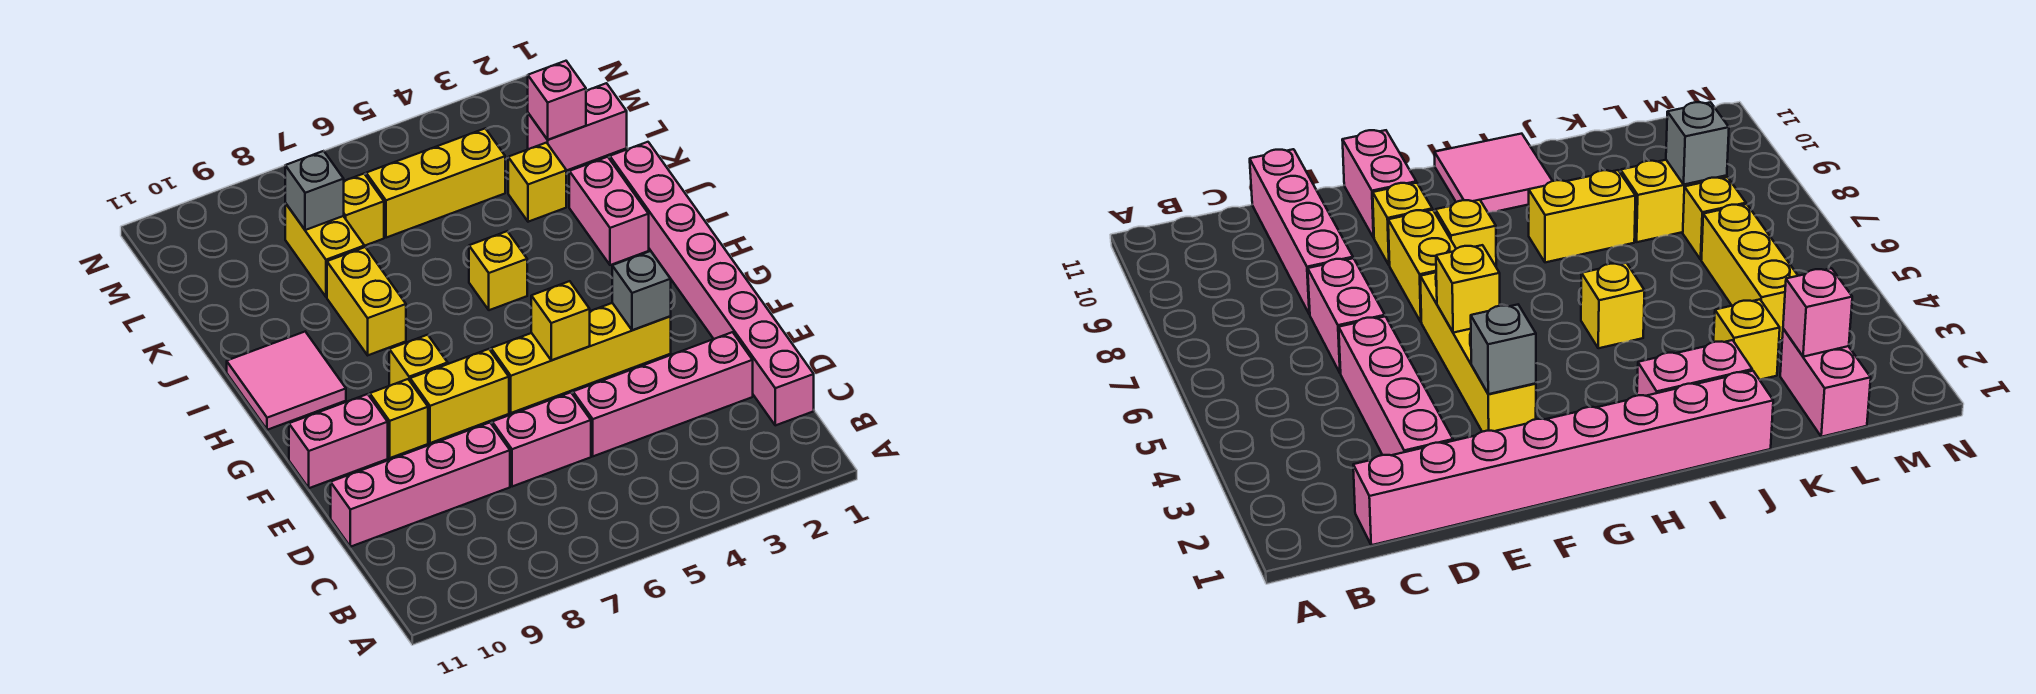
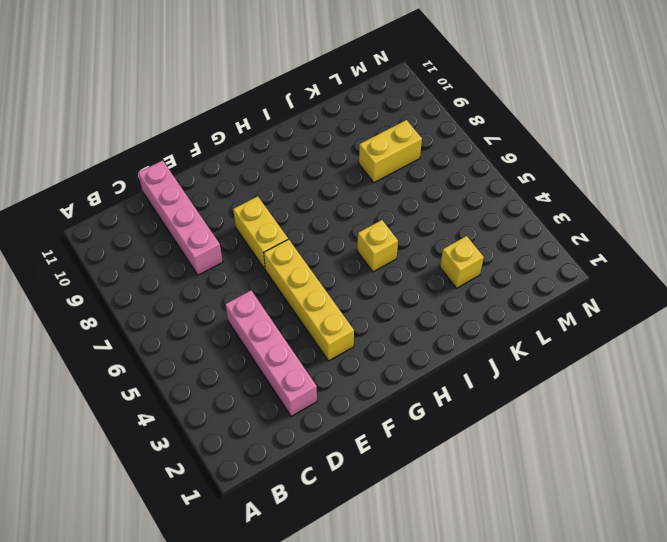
none -> pink 1x8 brick [610,142,814,425]
none -> pink 1x2 brick [492,392,591,487]
none -> yellow 1x1 brick [370,379,428,458]

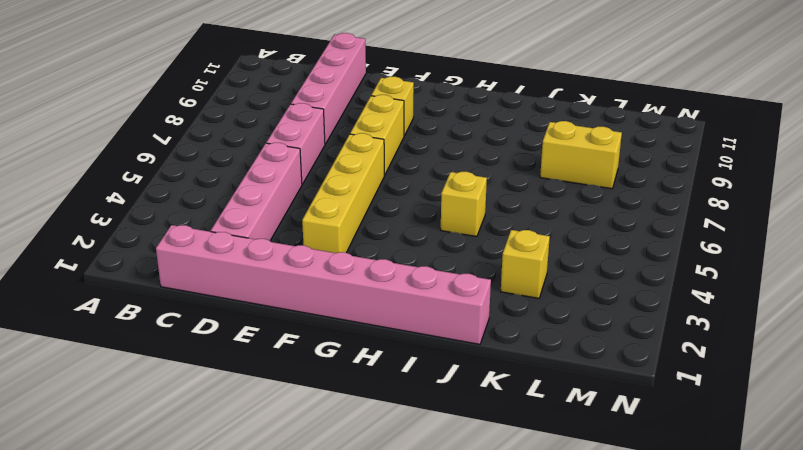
none -> pink 1x2 brick [289,394,388,488]
none -> yellow 1x1 brick [389,335,448,386]
none -> pink 2x2 tile [227,332,346,430]

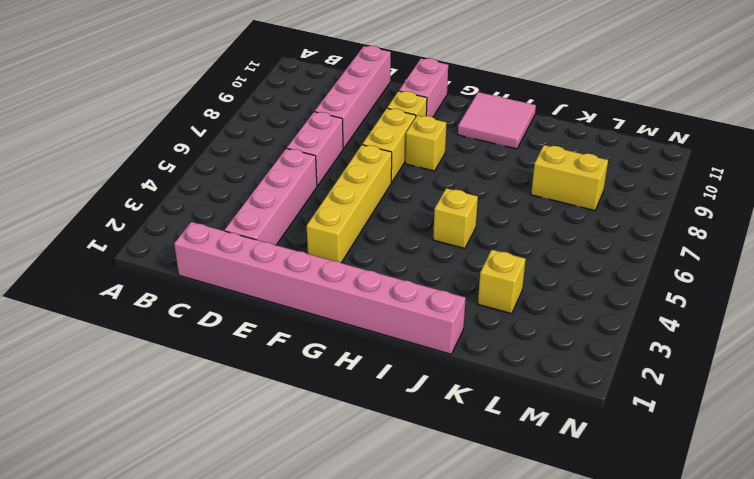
none -> pink 1x2 brick [569,157,649,265]
none -> yellow 1x2 brick [327,247,406,355]
none -> pink 1x2 brick [528,83,627,171]

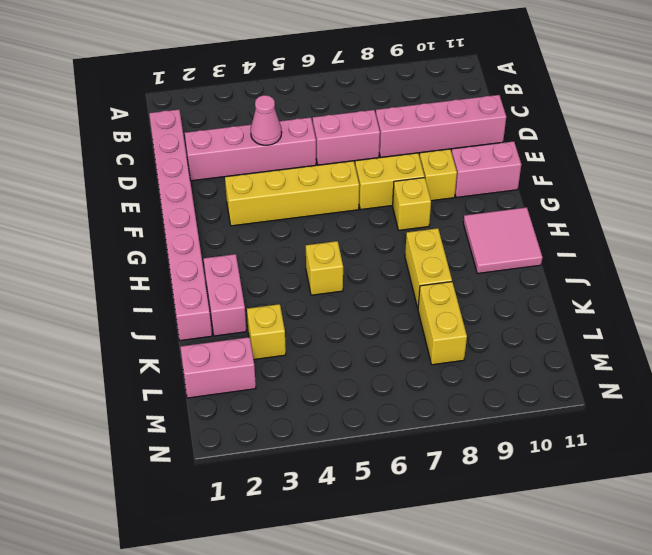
pink 1x1 cone [251,95,282,145] -> none
none -> yellow 1x3 brick [366,128,505,238]
none -> yellow 1x1 brick [344,174,384,246]
none -> grey 1x1 brick [612,251,671,330]

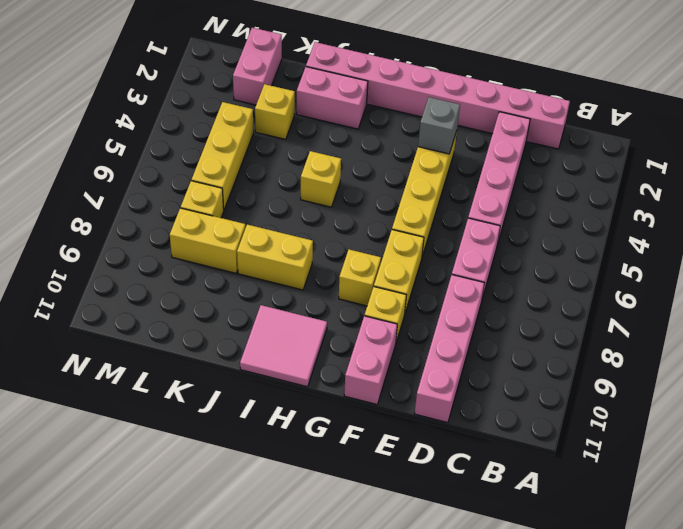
none -> yellow 1x1 brick [531,281,590,360]
none -> pink 1x1 brick [528,61,586,140]
none -> grey 1x1 brick [285,151,344,230]

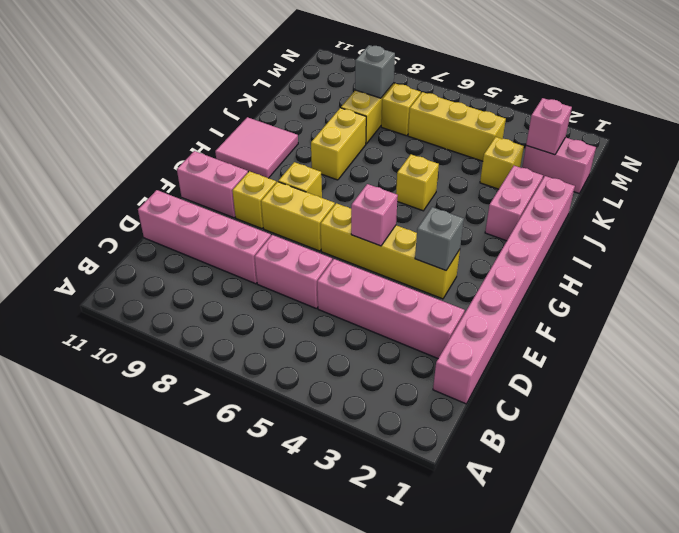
pink 1x1 brick [351,184,398,246] -> yellow 1x1 brick [531,281,590,360]

